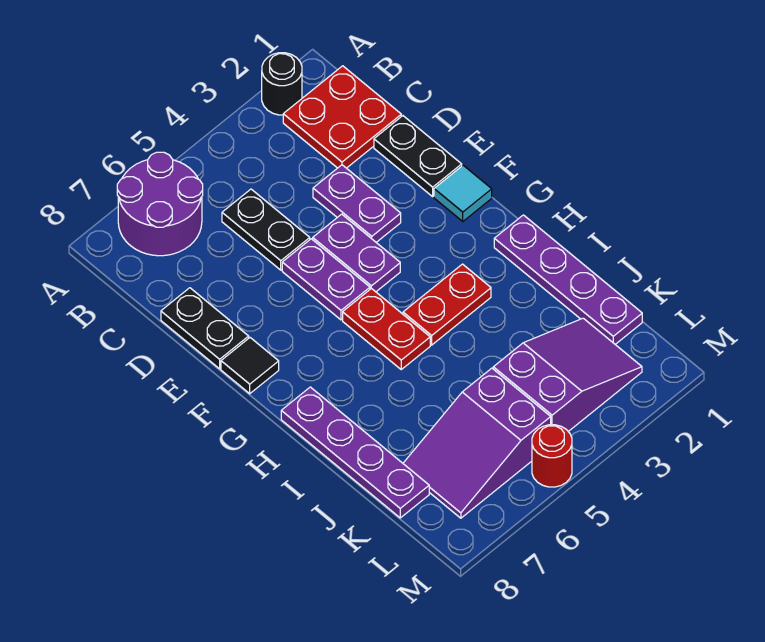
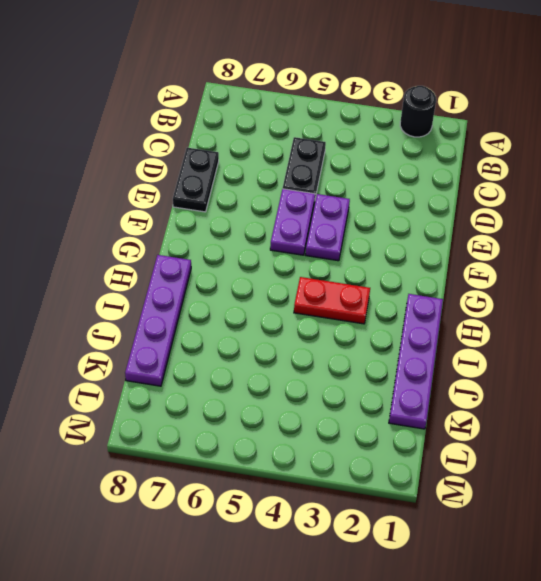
none -> purple 2x2 round brick [117,152,203,256]
none -> red 2x2 plate [283,66,401,168]
none -> black 1x2 plate [374,116,462,196]

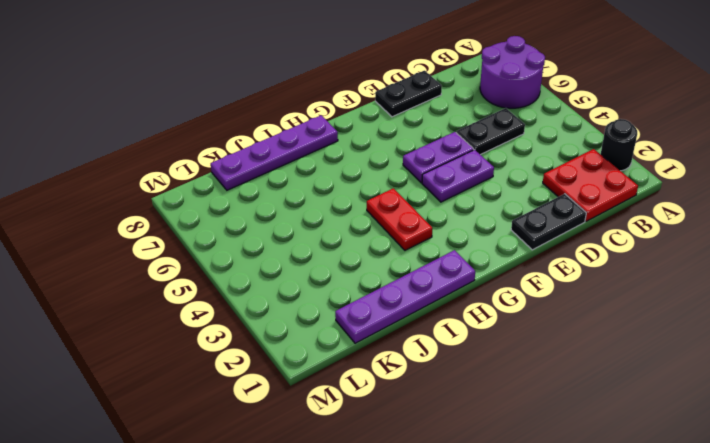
none -> purple 1x2 plate [313,165,401,242]
none -> cyan 1x1 tile [434,165,492,221]
none -> black 1x1 tile [221,338,279,394]

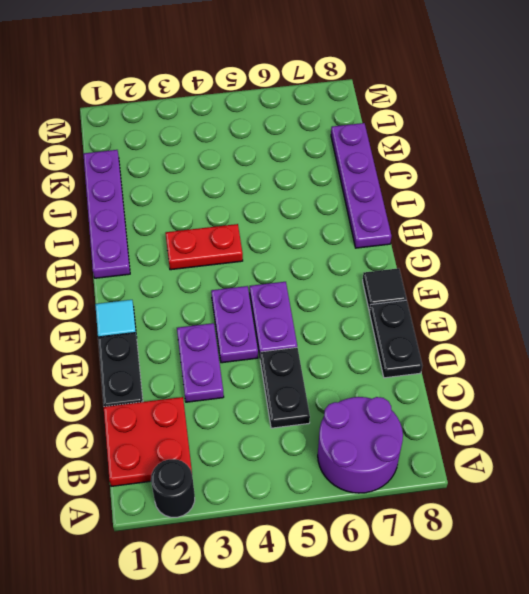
none -> red 1x2 plate [343,288,430,369]
none -> purple 2x3 slope [493,318,642,432]
none -> purple 2x3 slope [403,368,551,518]

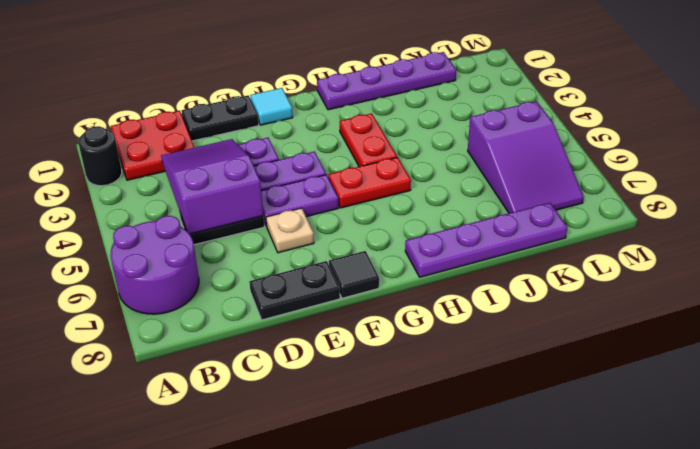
purple 2x3 slope [161,139,263,234] -> purple 2x3 slope moved to [493,318,642,432]
tan 1x1 plate [266,208,314,253] -> none
none -> red 1x1 round brick [532,425,572,487]

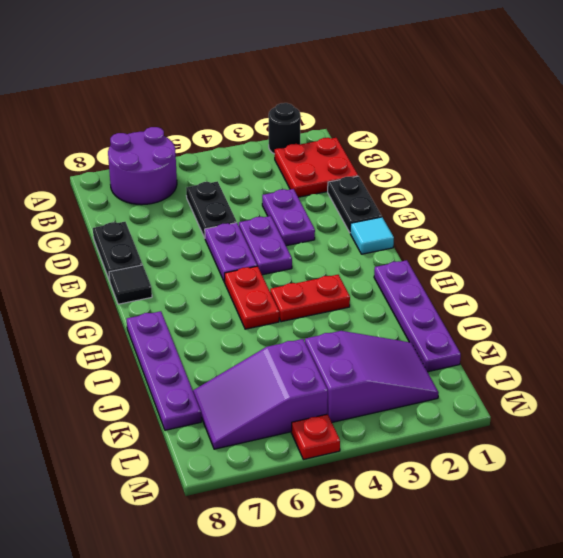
red 1x1 plate [291,414,340,460] -> red 1x1 round brick [532,425,572,487]

